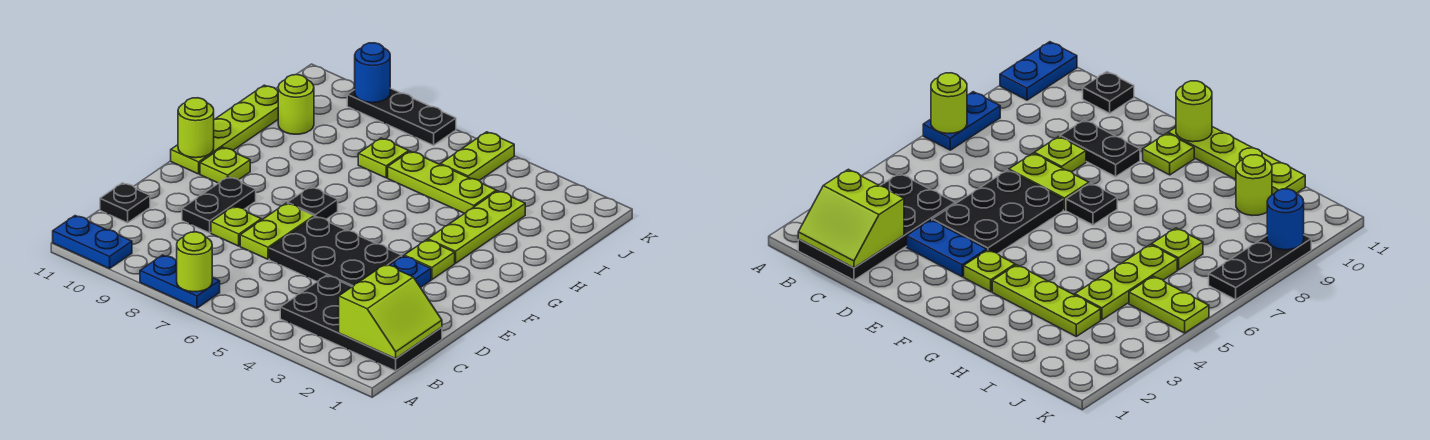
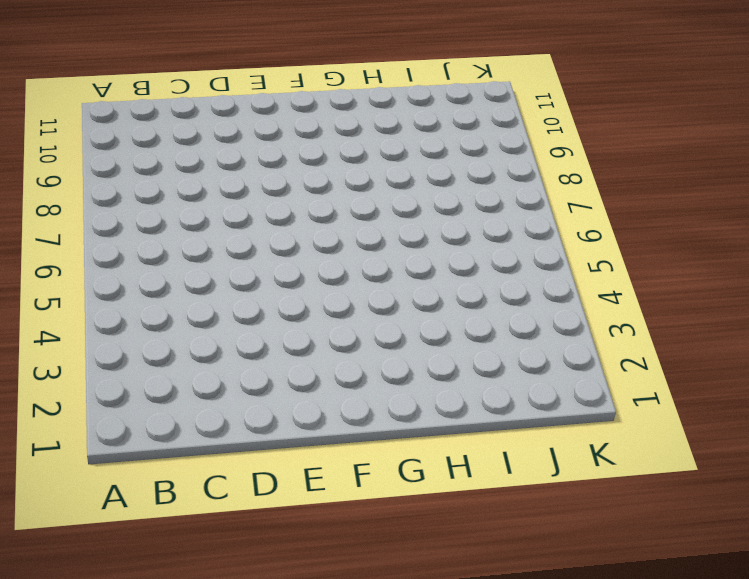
none -> blue 1x2 plate [140,255,220,308]
none -> blue 1x2 plate [53,216,132,269]
none -> black 2x4 plate [280,275,442,371]

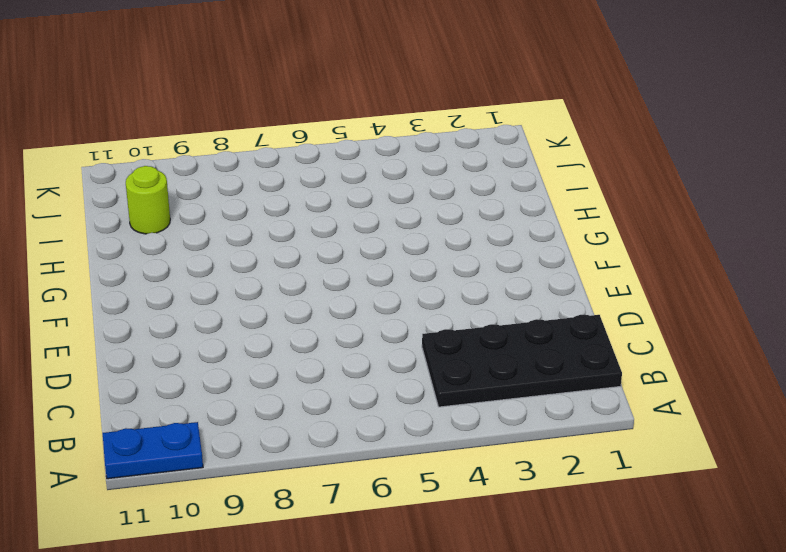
none -> blue 1x2 plate [140,255,220,308]
none -> black 1x1 plate [100,183,150,223]
none -> blue 1x2 plate [390,256,431,288]

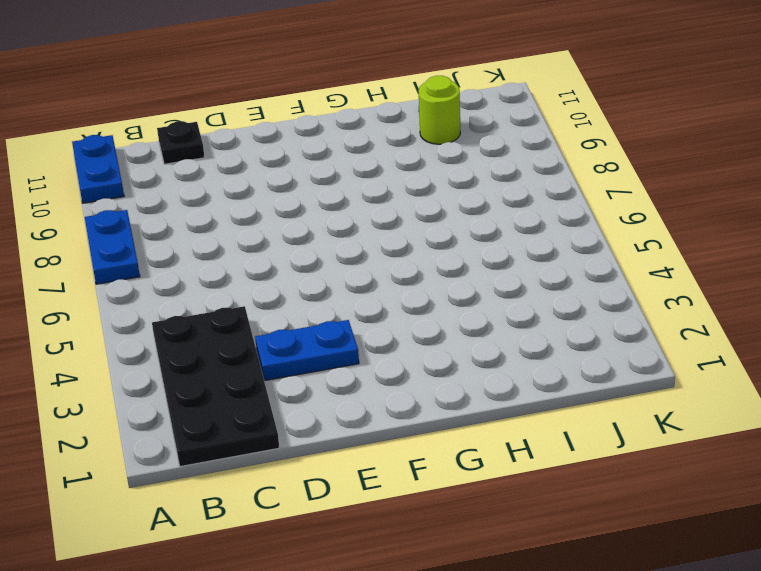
none -> black 2x3 plate [269,216,402,287]
none -> lime 1x2 plate [240,203,314,259]
none -> lime 1x1 plate [211,206,261,246]

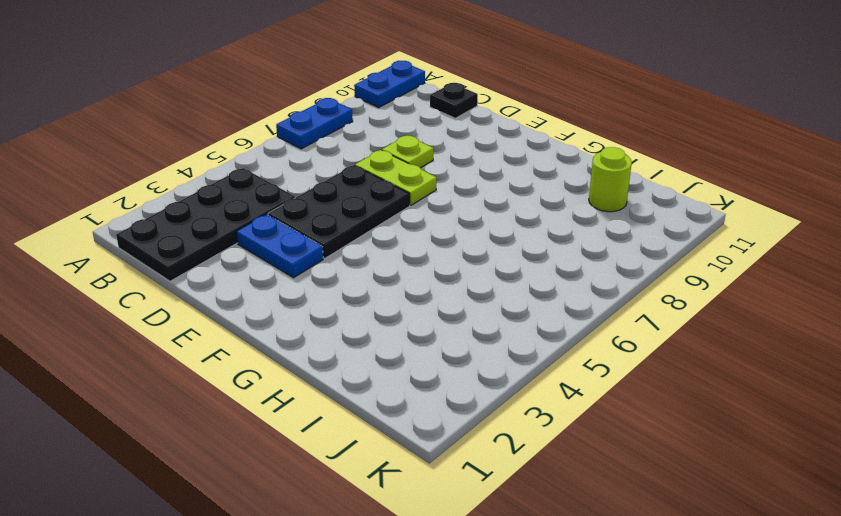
none -> black 1x2 plate [182,177,256,233]
none -> lime 1x1 plate [404,240,455,279]
none -> black 1x1 plate [288,187,338,219]

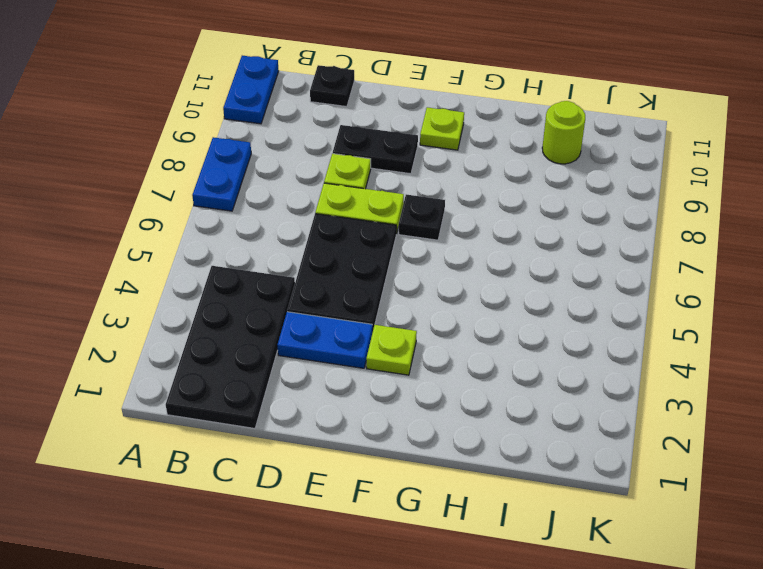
none -> lime 1x4 plate [171,85,278,174]
none -> lime 1x3 plate [428,191,525,263]
none -> lime 1x3 plate [388,151,496,213]

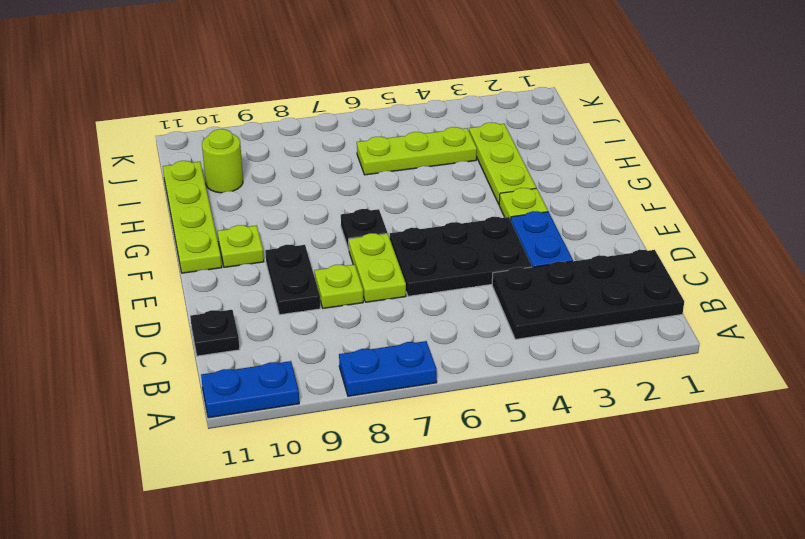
none -> lime 1x1 plate [358,138,409,178]
none -> lime 1x2 plate [440,132,514,180]
none -> black 1x3 plate [347,88,456,145]

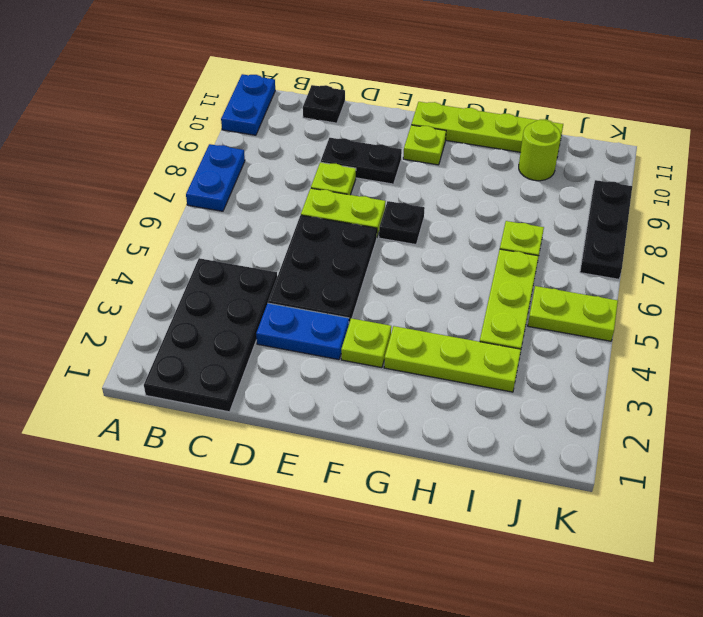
none -> lime 1x1 round brick [177,232,212,292]
none -> lime 2x2 slope [339,264,442,359]
none -> lime 1x1 round brick [178,98,214,158]

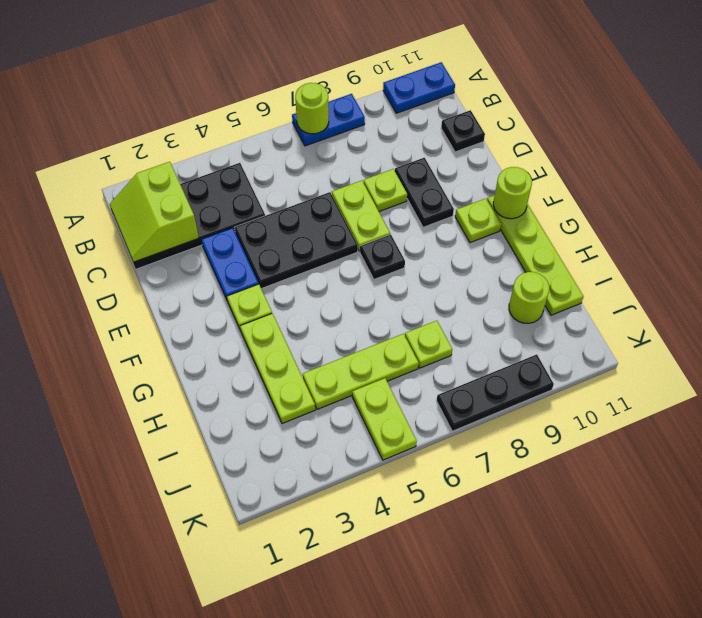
none -> blue 1x1 round brick [354,43,390,103]

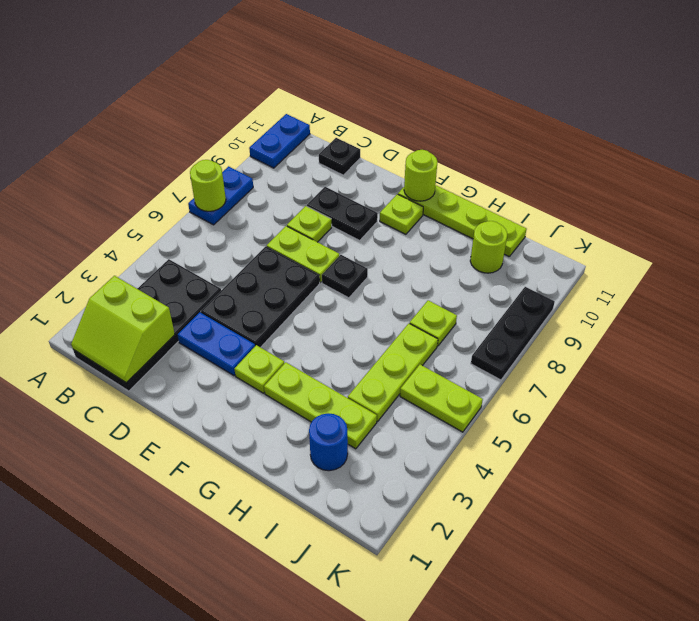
blue 1x1 round brick [309,413,348,471] -> blue 1x1 round brick moved to [354,43,390,103]

